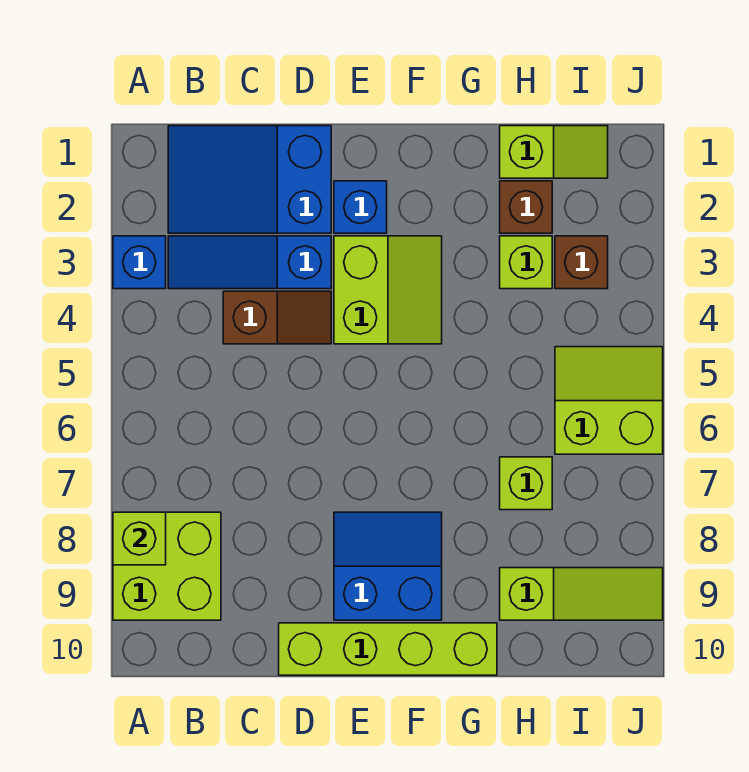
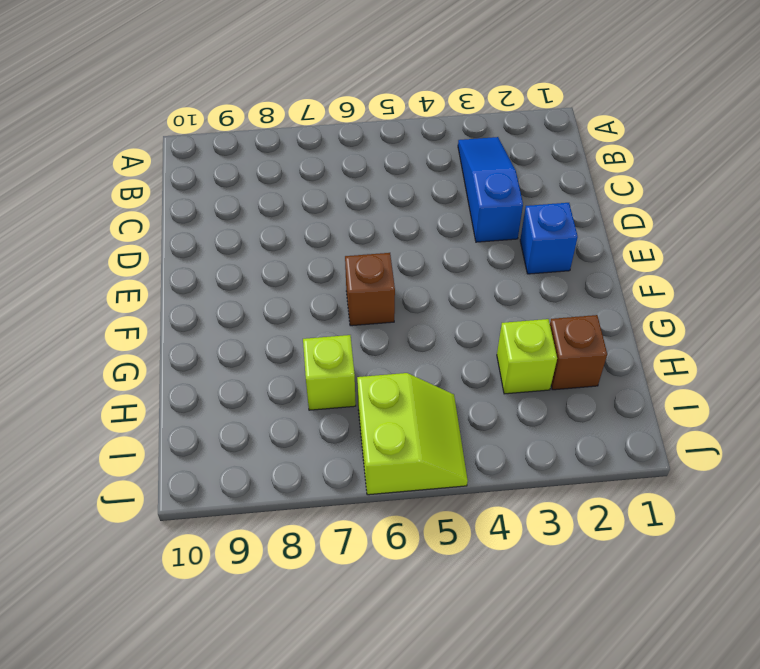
brown 1x1 brick [345,253,395,326] -> brown 1x1 brick moved to [555,236,608,289]
none -> blue 1x1 brick [113,236,166,289]
none -> lime 2x2 brick [113,512,221,620]
none -> blue 2x3 slope [168,126,331,233]

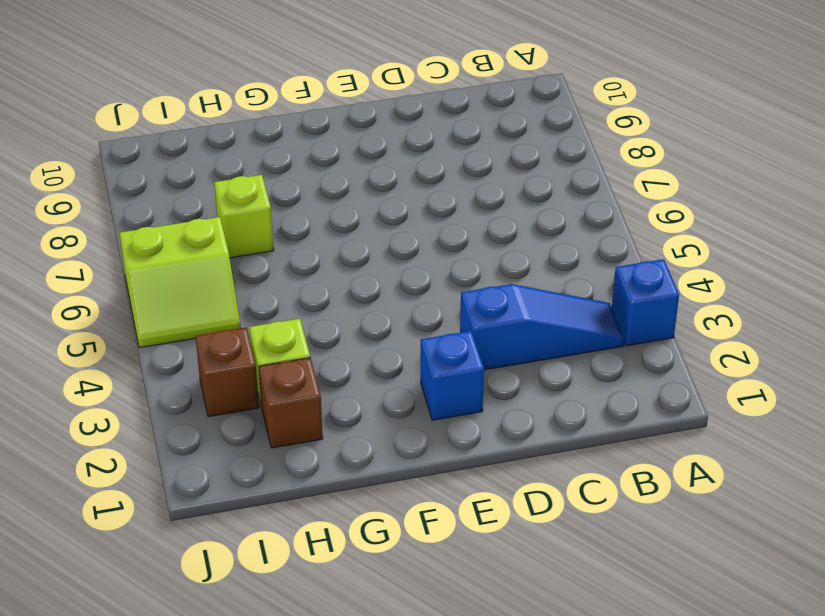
none -> lime 2x2 brick [113,512,221,620]
none -> blue 2x3 slope [168,126,331,233]
none -> brown 1x2 slope [223,291,331,344]

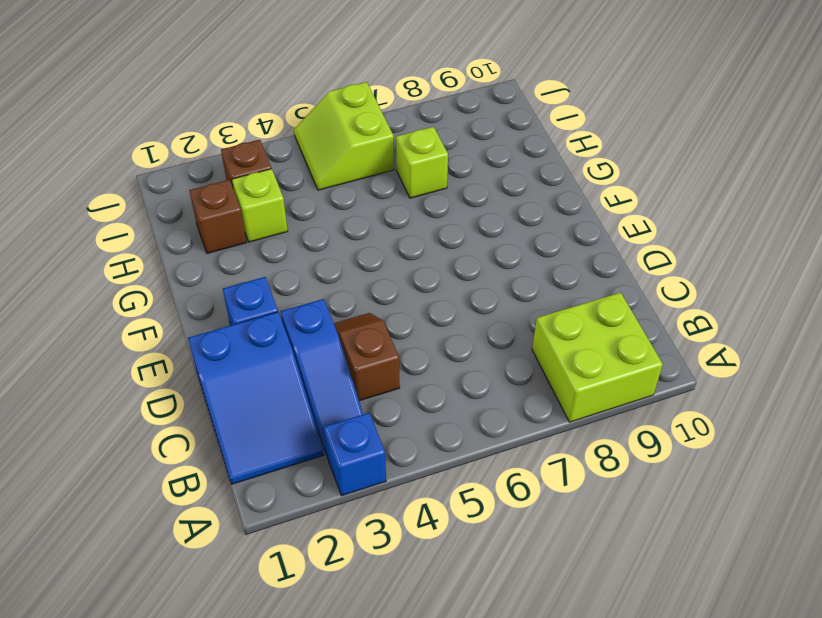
none -> lime 1x4 brick [279,623,497,675]
none -> lime 2x2 slope [334,236,442,344]
none -> blue 2x2 slope [334,512,442,620]

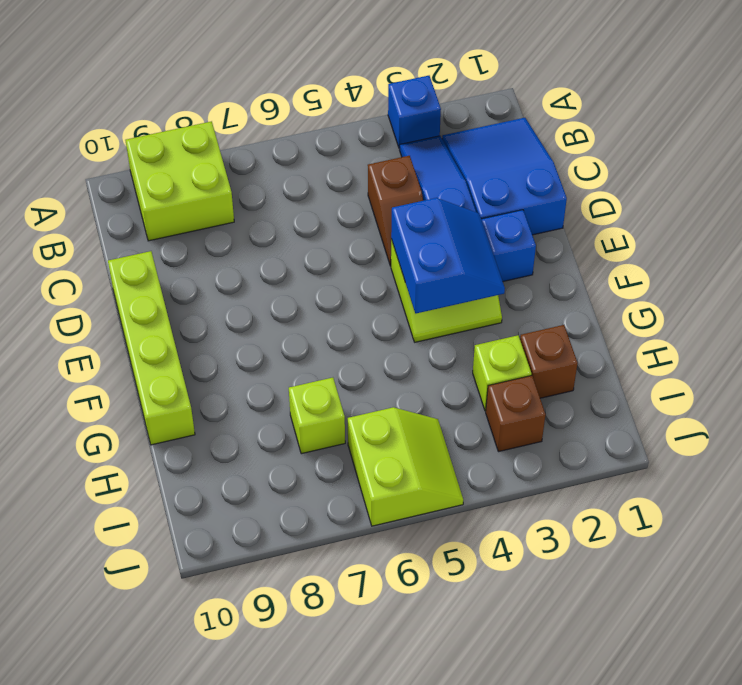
blue 2x2 slope [391,198,505,313] -> blue 2x2 slope moved to [334,512,442,620]
none -> lime 1x2 slope [500,126,608,178]
none -> lime 1x3 slope [500,568,663,620]
none -> lime 1x1 brick [113,512,166,565]

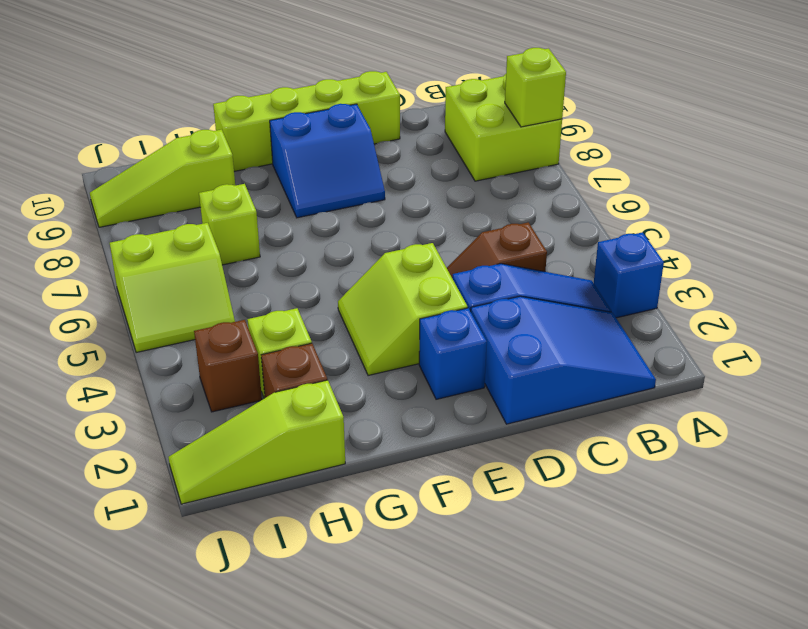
lime 1x3 slope [168,380,345,504] -> lime 1x2 slope [500,126,608,178]

